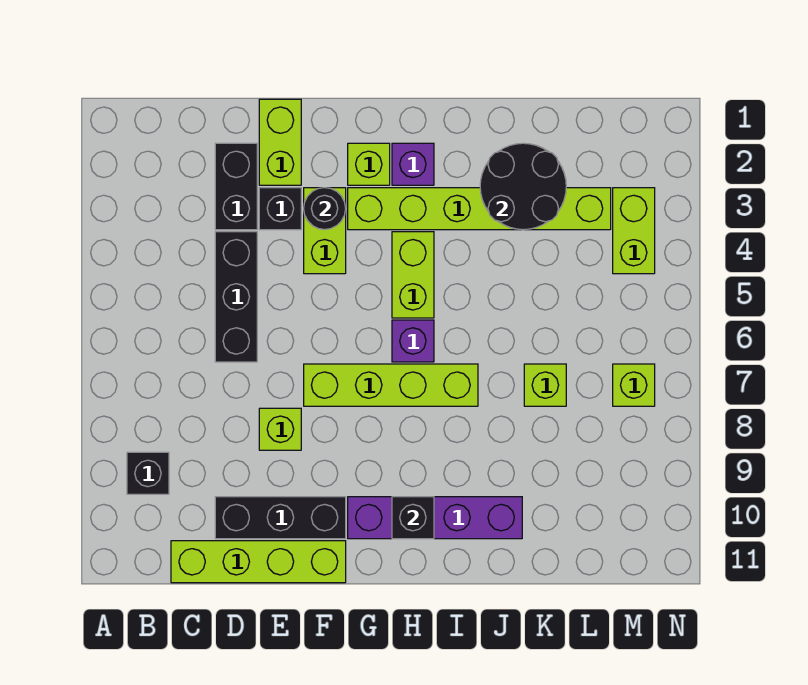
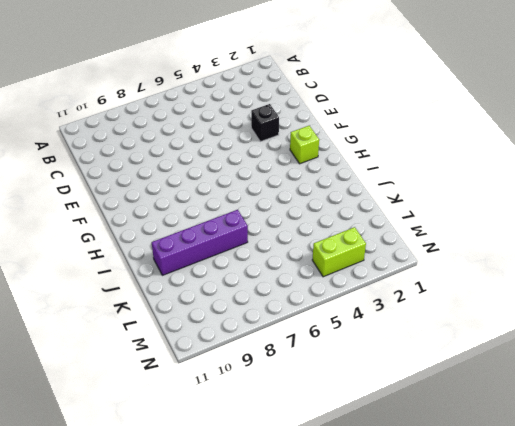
purple 1x4 brick [152,210,248,275] -> purple 1x4 brick turned to [348,497,522,539]
none -> black 1x1 brick [127,452,169,494]
none -> lime 1x4 brick [171,541,346,583]
none -> black 1x2 brick [215,143,257,230]

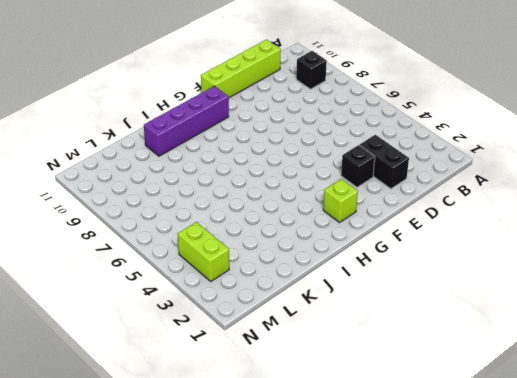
none -> black 1x3 brick [215,232,257,362]
none -> black 1x3 brick [215,497,346,539]
none -> lime 1x2 brick [259,99,301,185]

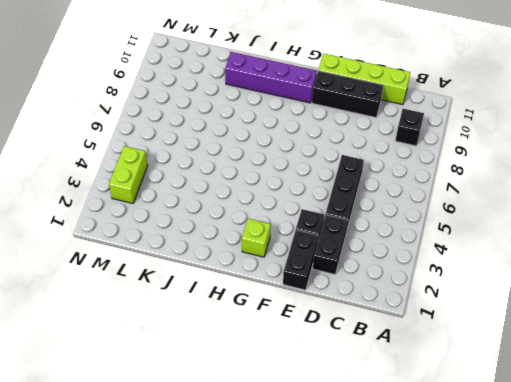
black 1x2 brick [283,230,318,290] -> lime 1x2 brick [259,99,301,185]
none -> lime 1x1 brick [259,408,301,450]
none -> lime 1x2 brick [304,188,346,274]
none -> lime 1x4 brick [304,364,478,406]

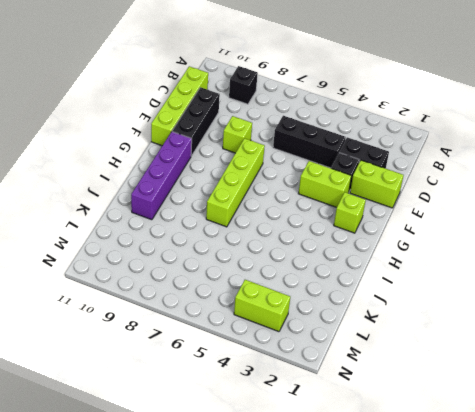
none -> lime 1x6 brick [348,188,611,230]
none -> purple 1x1 brick [392,143,434,185]
none -> lime 1x2 brick [392,232,434,318]

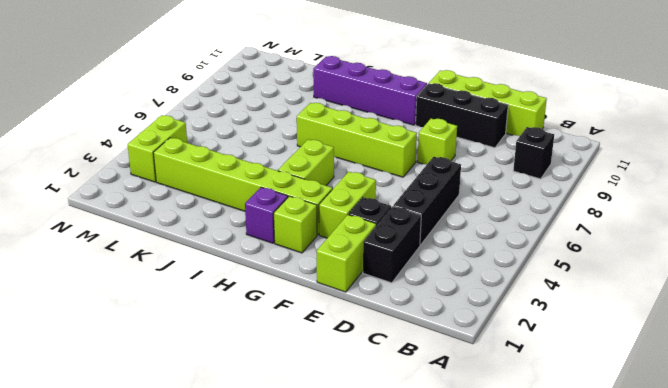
none -> purple 1x1 brick [392,320,434,362]
none -> lime 1x1 brick [524,364,566,406]
none -> lime 1x1 brick [613,364,655,406]

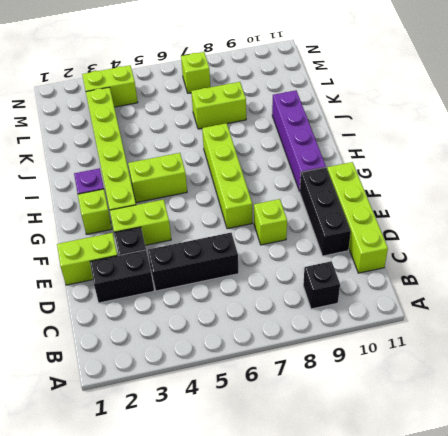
lime 1x2 brick [191,82,246,129] -> lime 1x1 brick [524,364,566,406]
none -> purple 1x1 brick [392,320,434,362]
none -> black 1x1 round brick [304,188,346,230]
none -> black 1x1 brick [392,497,434,539]

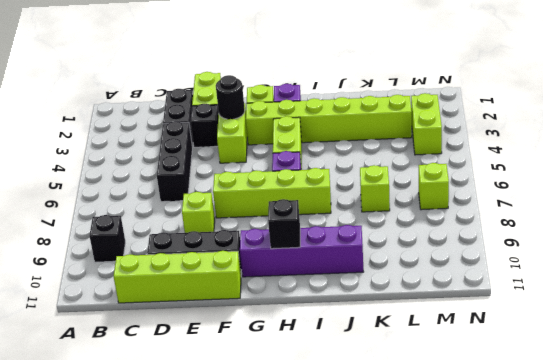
none -> black 2x2 round brick [480,143,566,230]

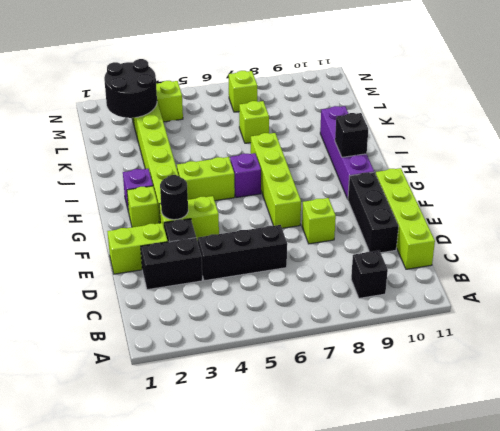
black 2x2 round brick [104,59,157,118] -> black 2x2 round brick moved to [480,143,566,230]

